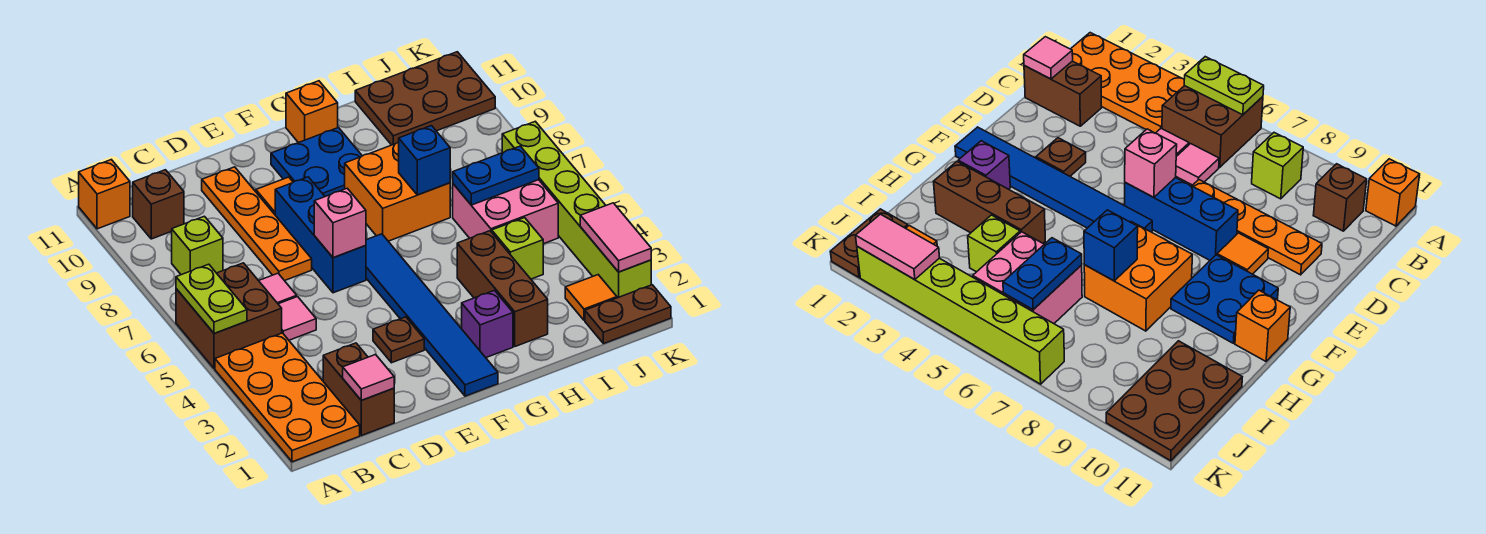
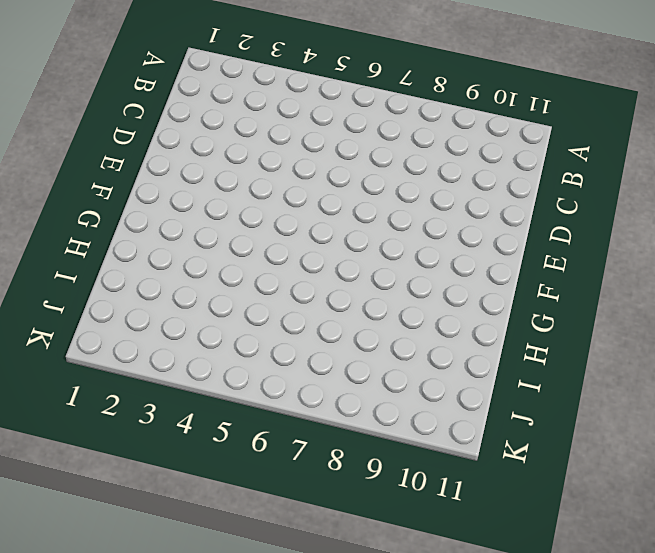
none -> orange 2x4 plate [215,333,360,462]
none -> brown 2x2 brick [176,263,282,369]
none -> orange 1x1 brick [79,160,130,229]
none -> lime 1x1 brick [172,216,223,275]

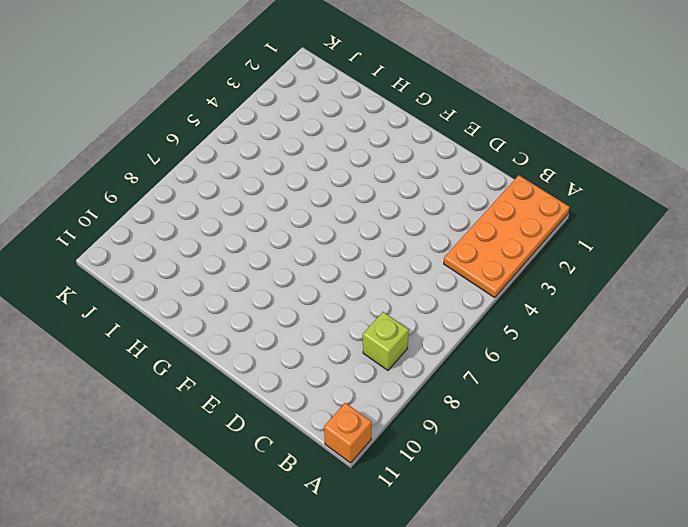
none -> brown 2x2 brick [176,263,282,369]
none -> brown 1x1 brick [133,170,184,239]
none -> brown 1x2 brick [323,343,394,436]
none -> pink 1x1 tile [278,297,316,340]

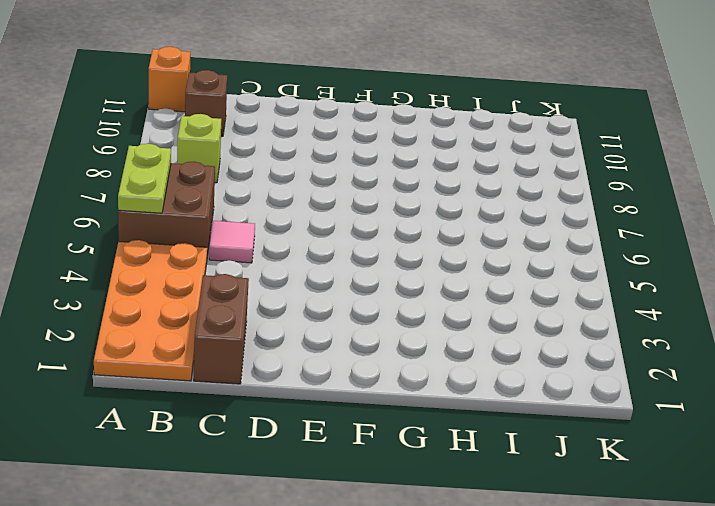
none -> pink 1x1 tile [259,273,297,304]
none -> orange 1x4 plate [202,167,312,281]
none -> brown 1x1 plate [373,317,424,363]
none -> blue 1x3 brick [275,177,366,293]

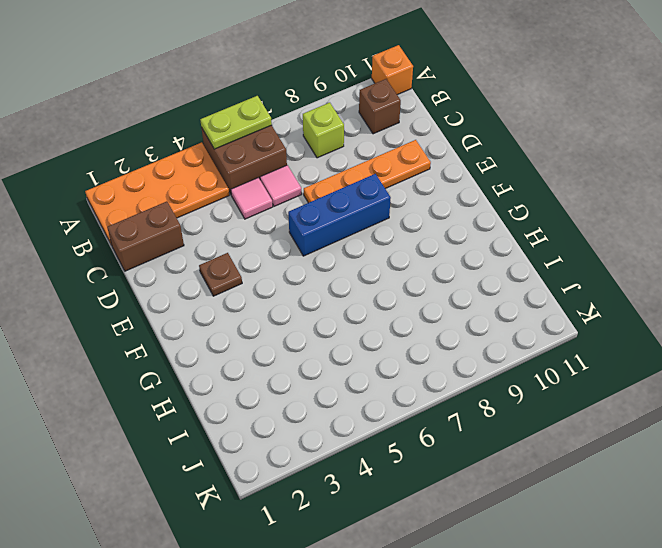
none -> orange 1x1 tile [256,177,293,214]
none -> blue 1x6 tile [366,234,498,396]
none -> blue 2x2 plate [271,128,362,196]
none -> purple 1x1 brick [462,290,513,358]

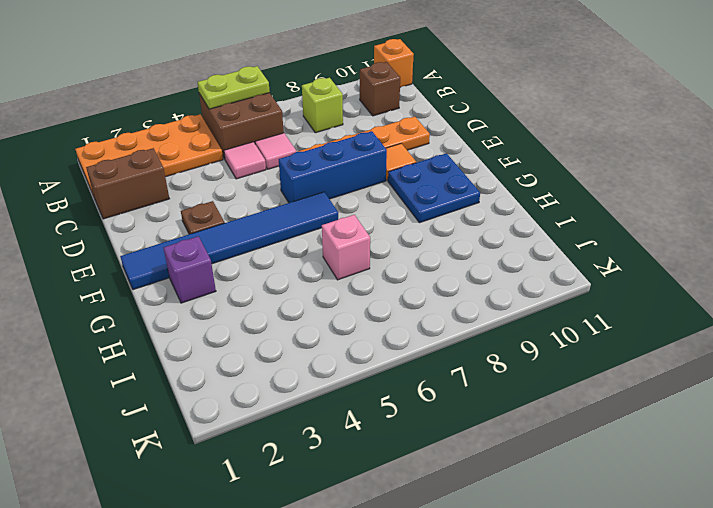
pink 1x1 brick [322,215,370,280] -> pink 1x1 brick moved to [314,188,366,258]
none -> orange 2x2 brick [345,142,450,241]
none -> orange 1x1 brick [286,81,338,143]
none -> brown 1x3 brick [457,231,548,346]
none -> lime 1x1 brick [492,218,543,279]

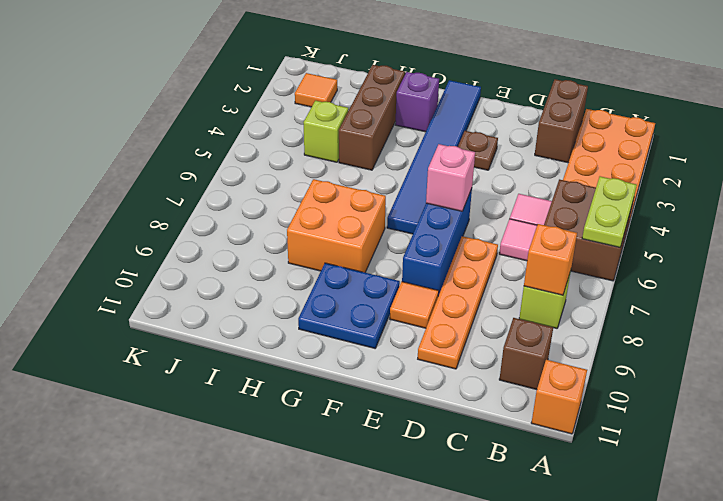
orange 1x1 brick [524,224,577,295] -> orange 1x1 brick moved to [286,81,338,143]
none -> pink 2x2 brick [453,180,558,244]
none -> brown 2x3 plate [355,52,495,145]
none -> brown 1x2 plate [585,285,671,344]
none -> lime 1x6 brick [502,121,651,298]

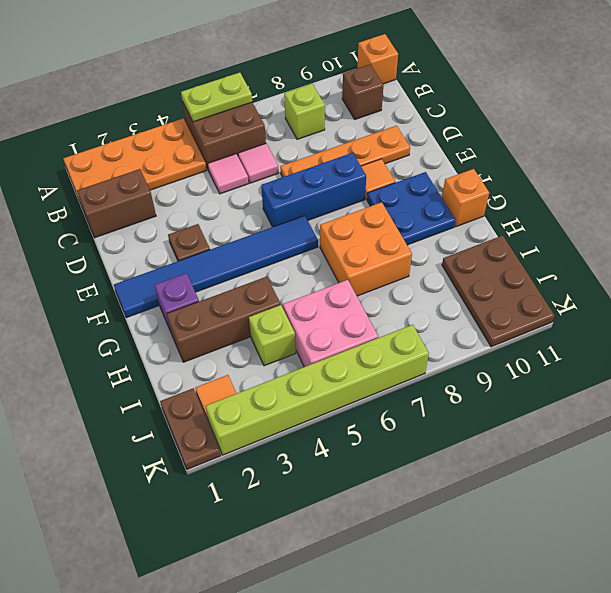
none -> pink 1x1 tile [343,354,394,400]
none -> pink 1x1 brick [314,188,366,258]
none -> blue 1x1 brick [399,126,450,195]
none -> blue 1x2 plate [453,146,539,205]

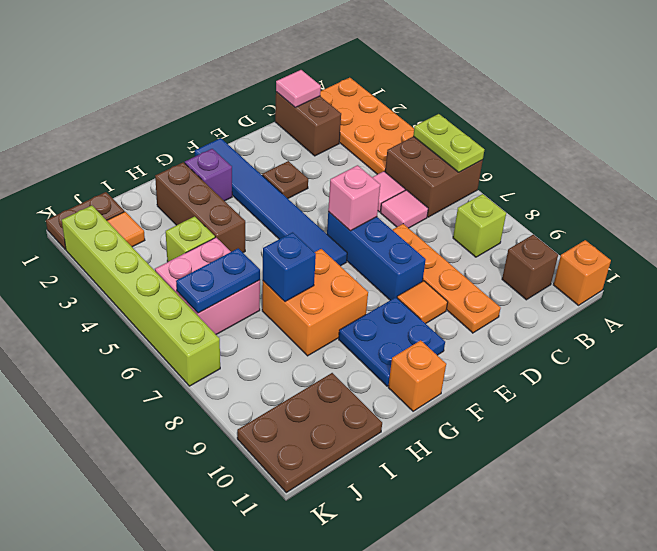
none -> pink 1x2 tile [580,203,651,272]

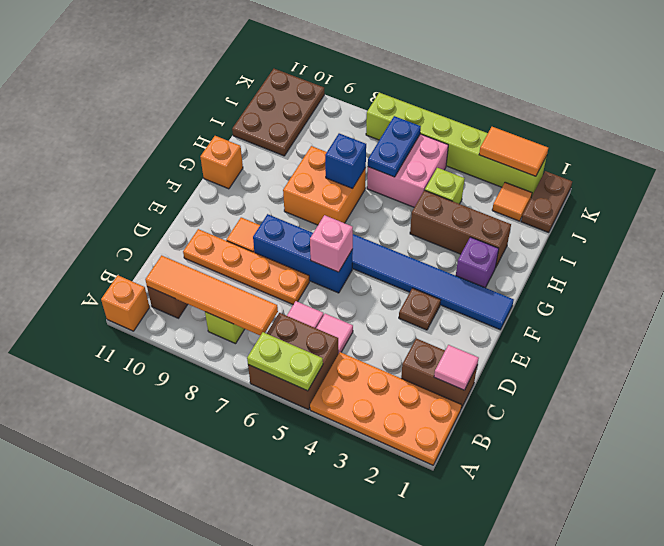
orange 1x4 tile [145,255,278,336] -> none
orange 1x2 tile [479,127,548,176] -> pink 1x2 tile [580,203,651,272]
none -> blue 2x2 plate [271,128,362,196]

